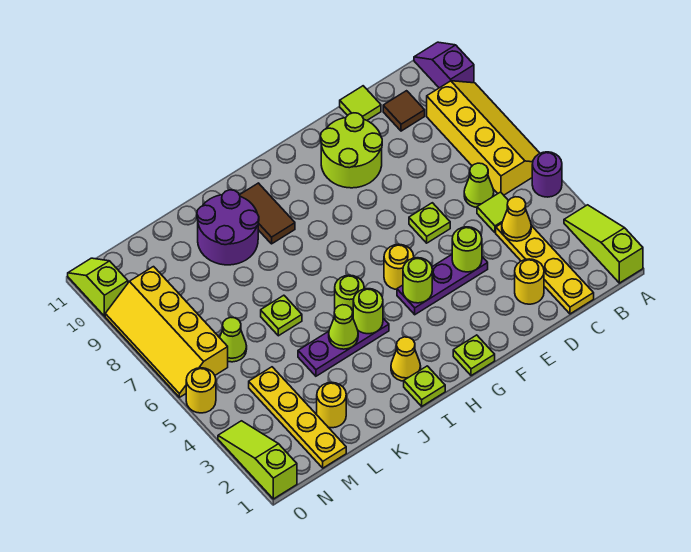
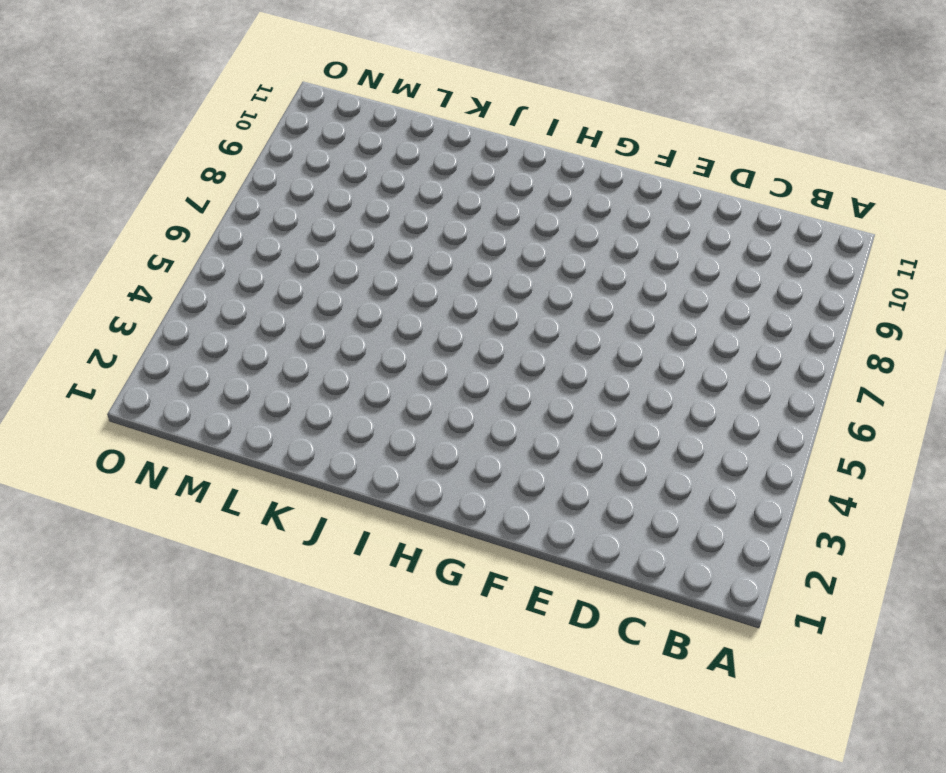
none -> lime 1x3 slope [564,205,643,283]
none -> purple 1x1 round brick [532,152,562,197]
none -> yellow 2x4 slope [427,81,540,195]
none -> purple 1x2 slope [414,42,474,88]

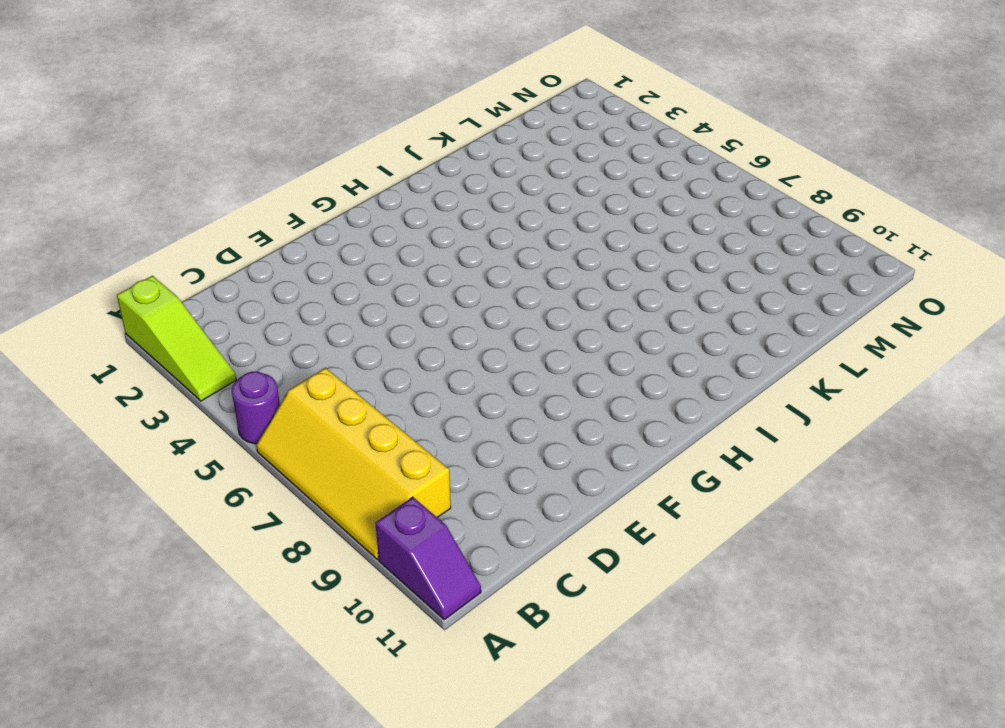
none -> yellow 1x4 plate [496,223,594,314]
none -> lime 1x1 tile [477,192,508,233]
none -> lime 1x1 cone [464,163,494,207]
none -> brown 1x1 tile [383,91,425,131]

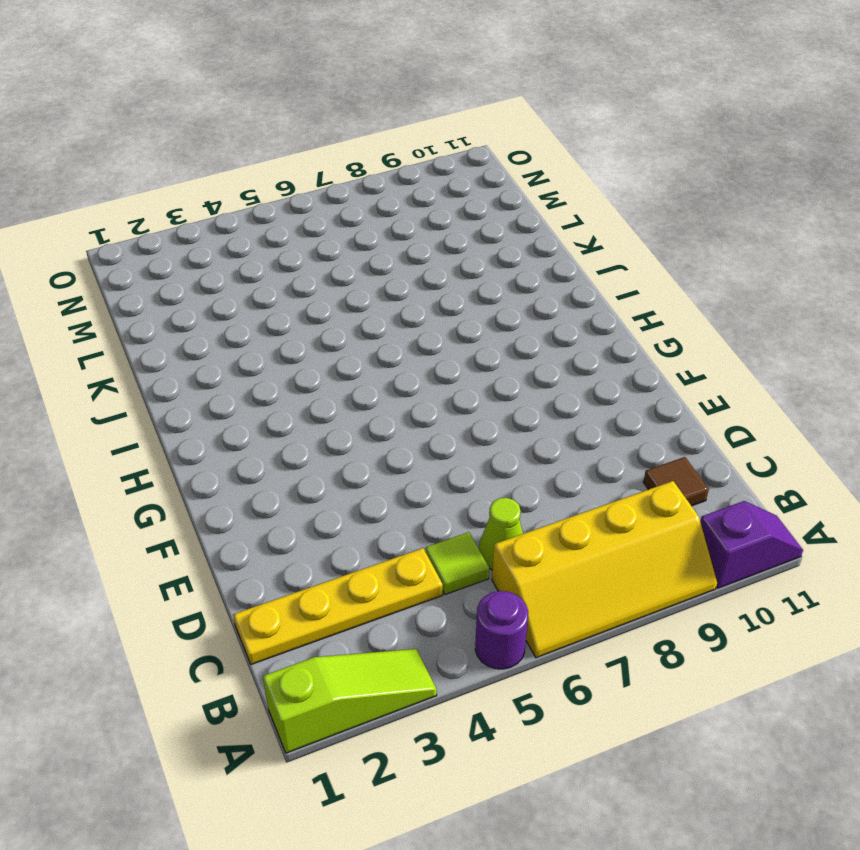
none -> yellow 1x1 round brick [515,259,544,304]
none -> lime 1x1 tile [340,86,381,120]
none -> purple 1x3 plate [397,255,488,315]
none -> lime 1x1 plate [409,203,450,243]

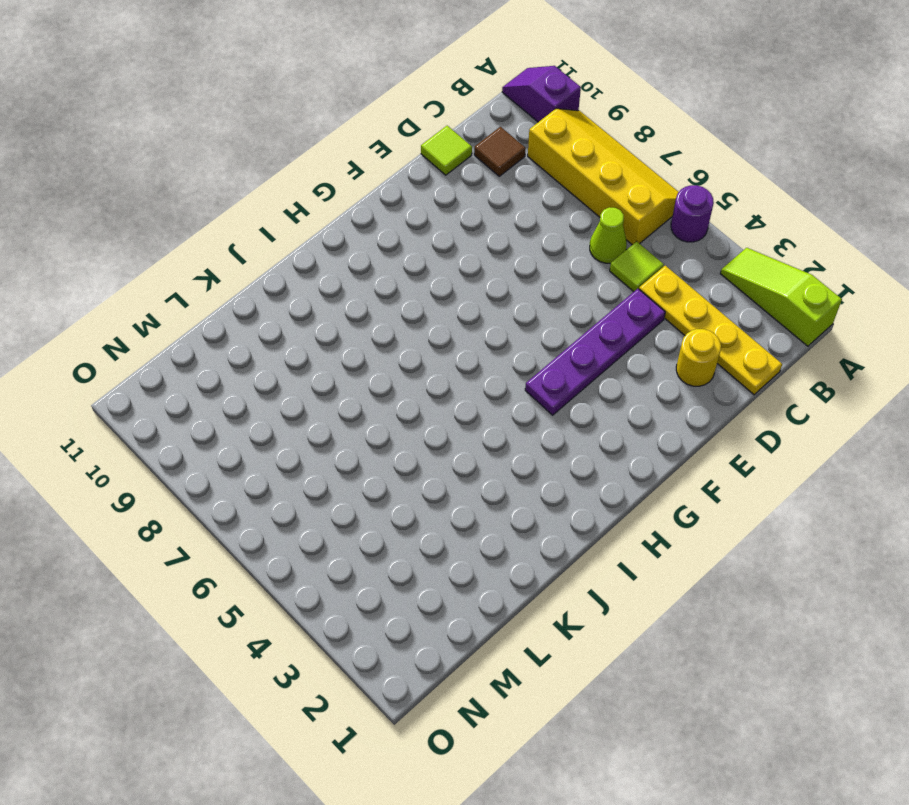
purple 1x4 plate [525,289,665,415] -> purple 1x3 plate [397,255,488,315]
none -> lime 1x1 plate [409,203,450,243]
none -> lime 2x2 round brick [321,113,382,188]
none -> lime 1x1 plate [453,335,495,376]
none -> yellow 1x1 round brick [384,244,414,289]

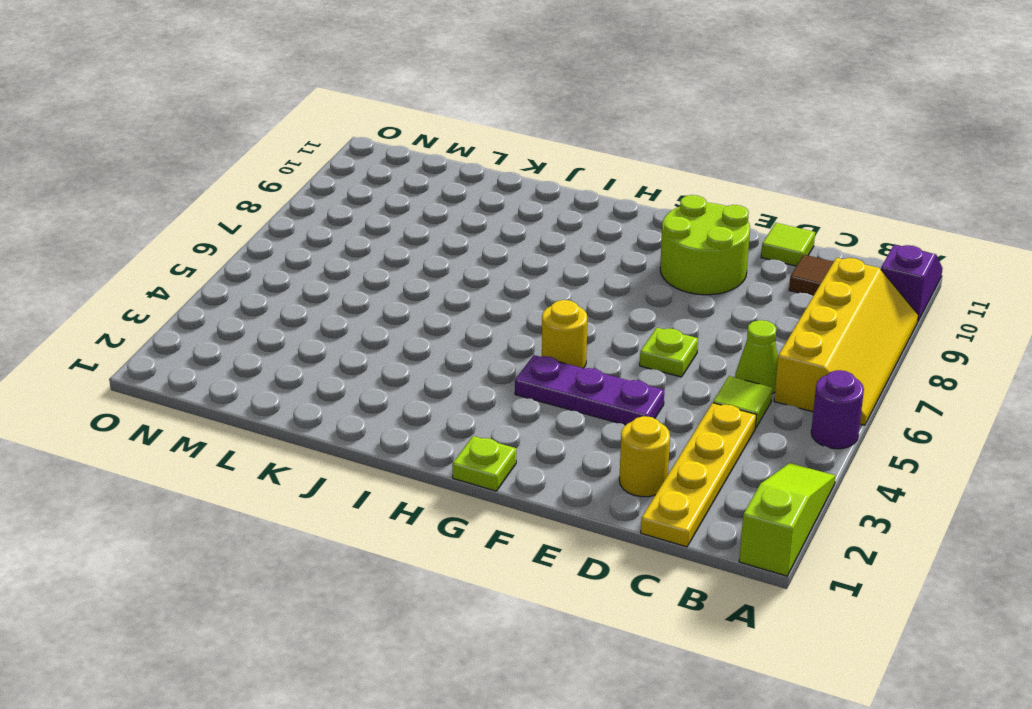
none -> lime 1x1 plate [404,366,445,406]
none -> yellow 1x1 cone [391,337,421,381]
none -> purple 1x3 plate [298,318,389,376]
none -> lime 1x1 round brick [335,275,364,311]

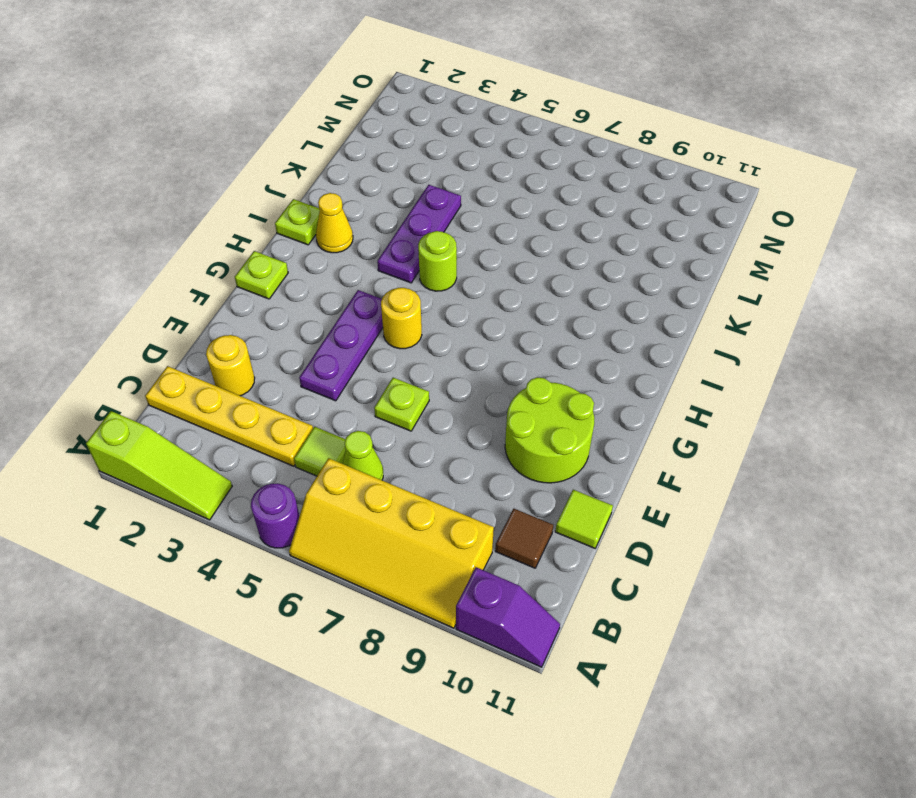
none -> brown 1x2 tile [240,183,295,244]
none -> purple 2x2 round brick [197,190,259,265]
none -> lime 1x1 plate [261,295,302,336]
none -> yellow 1x1 round brick [317,383,346,428]

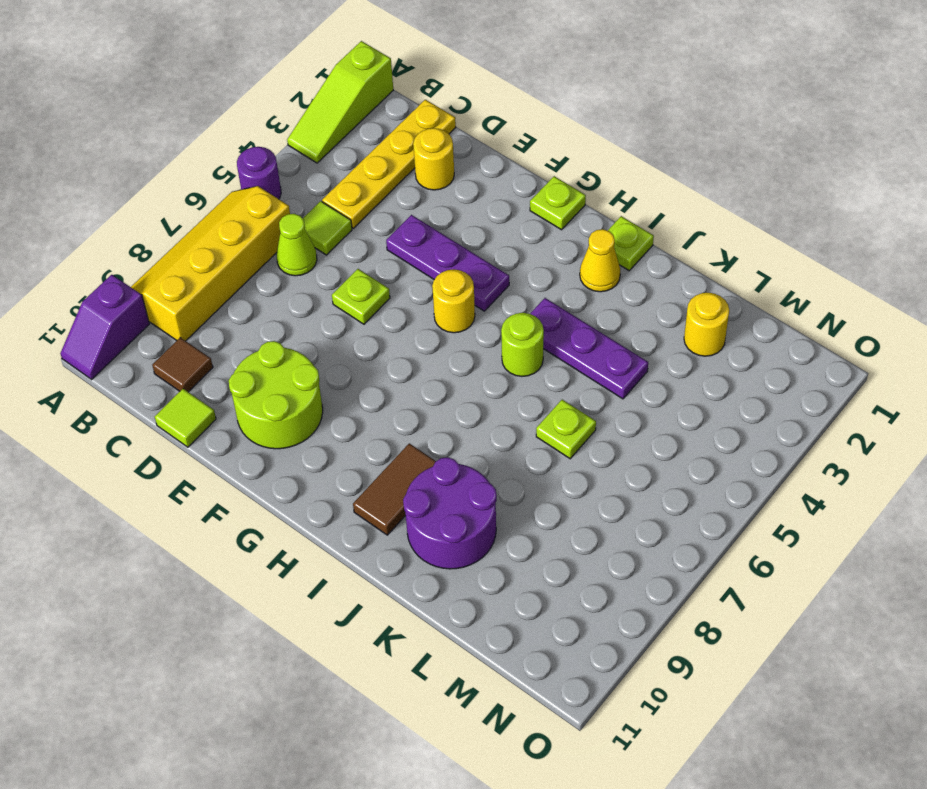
none -> yellow 1x4 plate [249,367,346,468]
none -> lime 1x1 cone [220,317,247,362]
none -> yellow 2x4 slope [105,267,228,397]
none -> lime 1x3 slope [218,421,297,499]

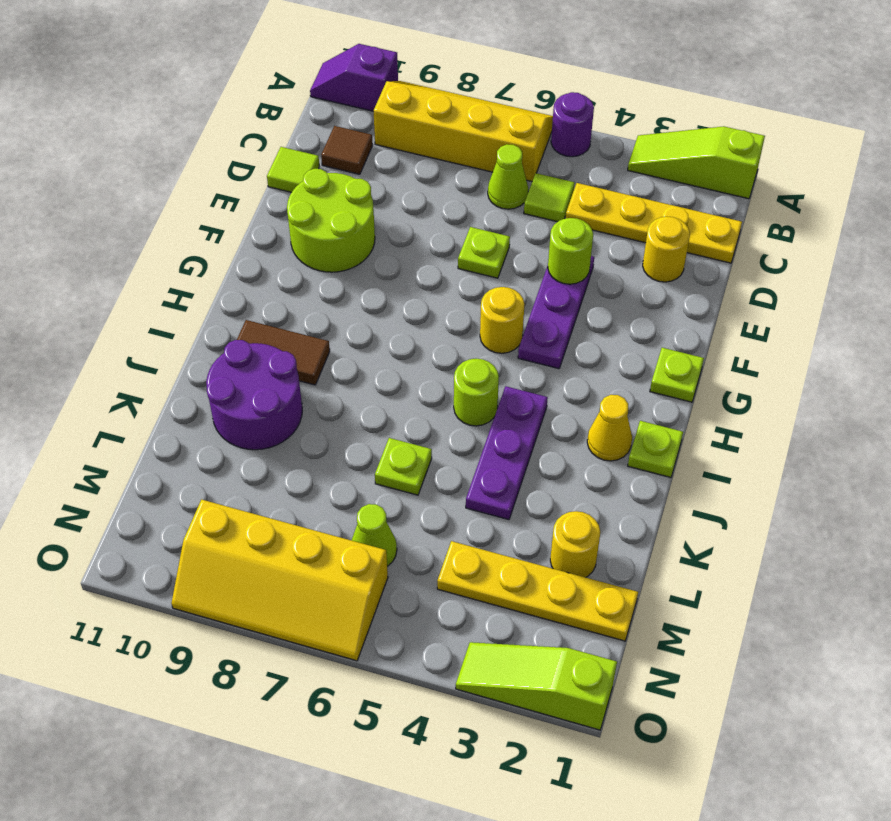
none -> yellow 1x1 round brick [186,368,216,413]
none -> lime 1x2 slope [68,258,128,316]
none -> yellow 1x1 cone [502,197,531,241]
none -> lime 1x1 round brick [403,258,432,303]

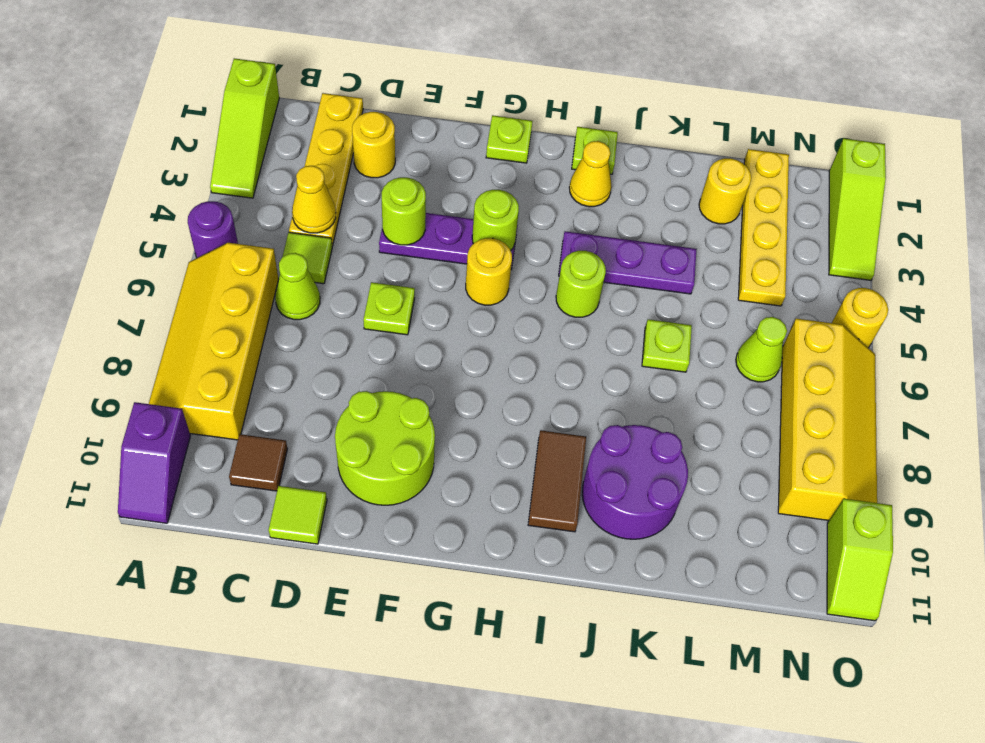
none -> lime 1x1 round brick [353,289,383,334]
none -> lime 1x1 cone [329,305,358,349]

